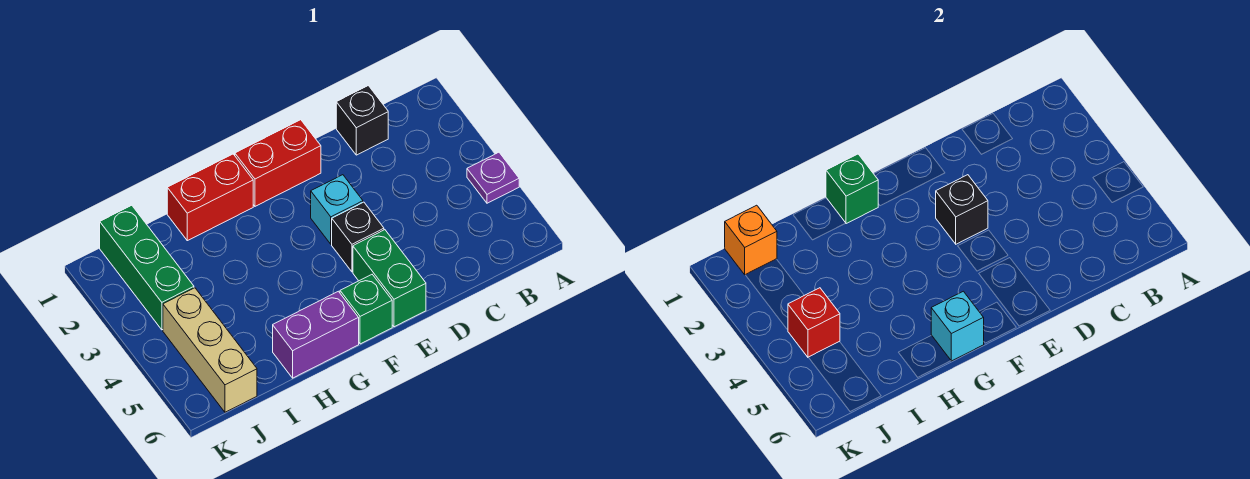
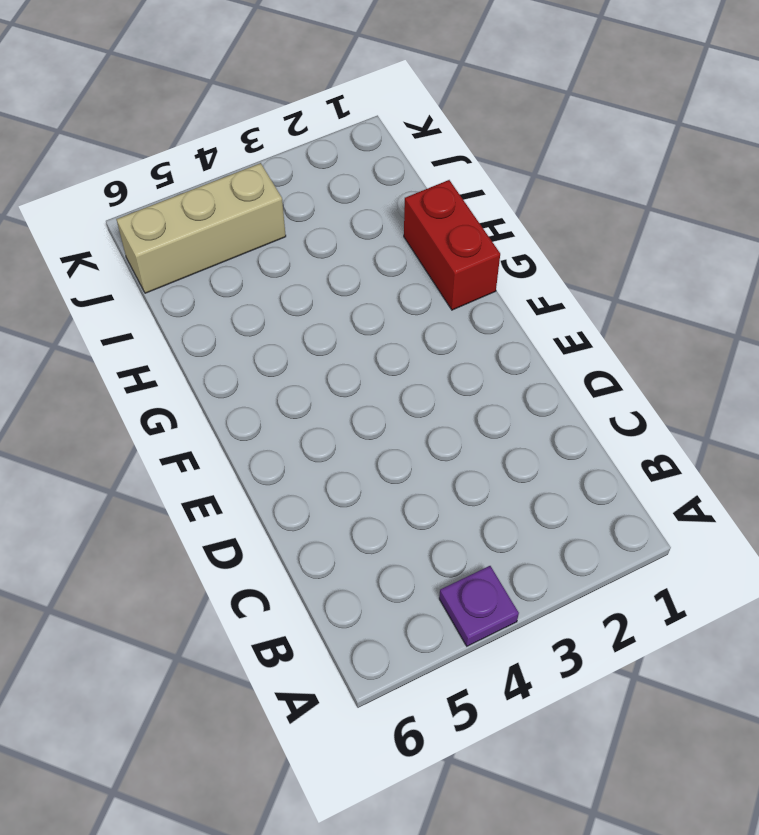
none -> black 1x1 brick [336,86,388,155]
none -> red 1x2 brick [235,120,321,206]
none -> cyan 1x1 brick [311,175,363,244]

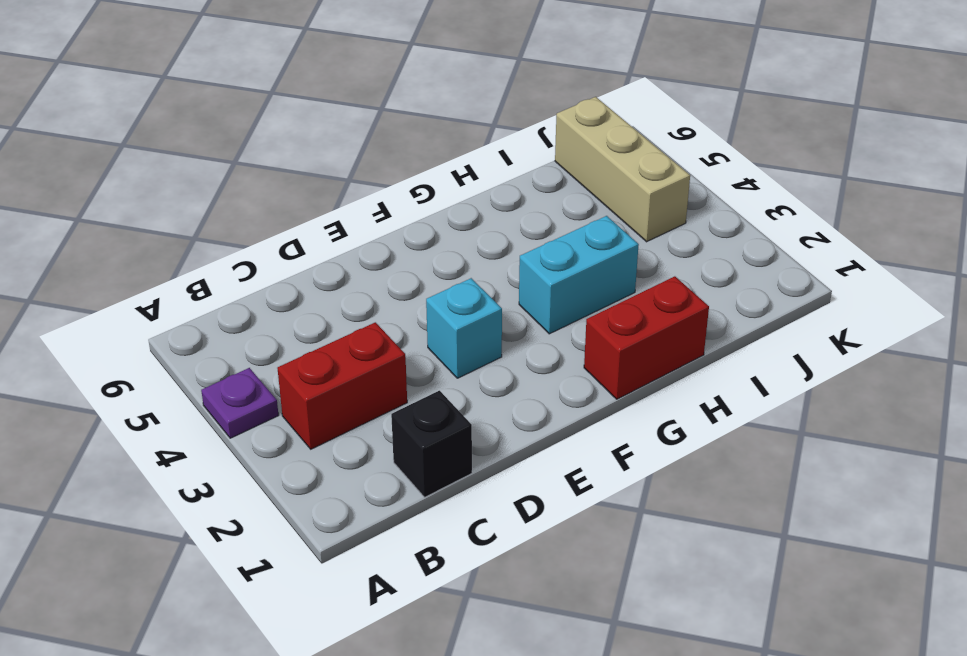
red 1x2 brick [277,322,407,449] -> red 1x2 brick moved to [235,120,321,206]
cyan 1x2 brick [519,216,639,334] -> none
none -> black 1x1 brick [332,202,384,272]
none -> green 1x2 brick [353,230,426,327]
none -> green 1x1 brick [340,275,392,344]

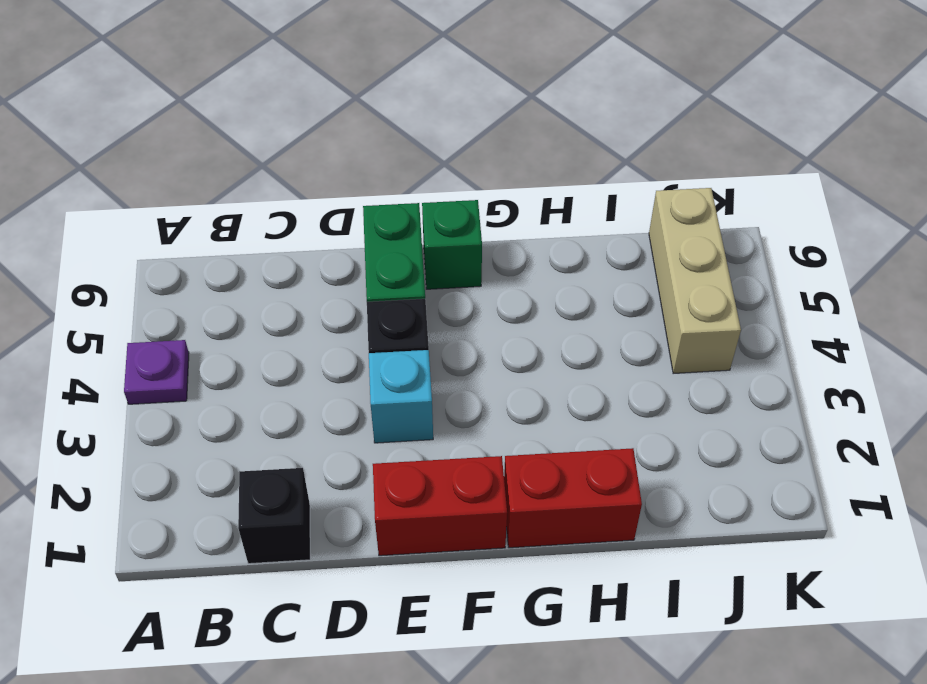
none -> purple 1x2 brick [273,291,359,378]
none -> green 1x3 brick [100,205,194,330]
none -> black 1x1 brick [936,175,988,244]

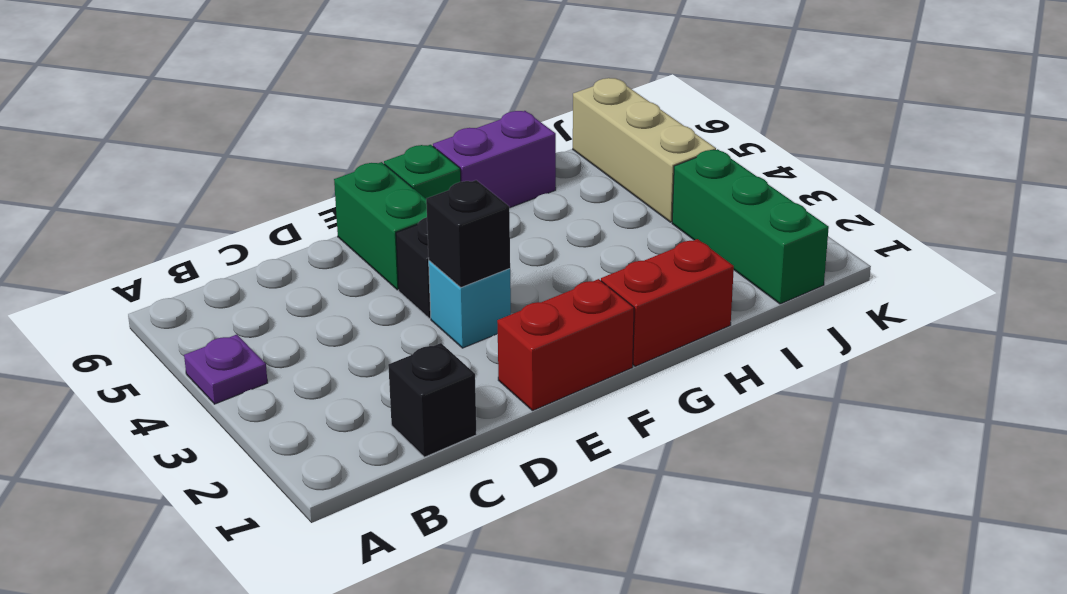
none -> green 1x1 brick [826,154,878,224]
none -> cyan 1x1 brick [931,291,984,361]
none -> orange 1x1 brick [725,205,777,275]

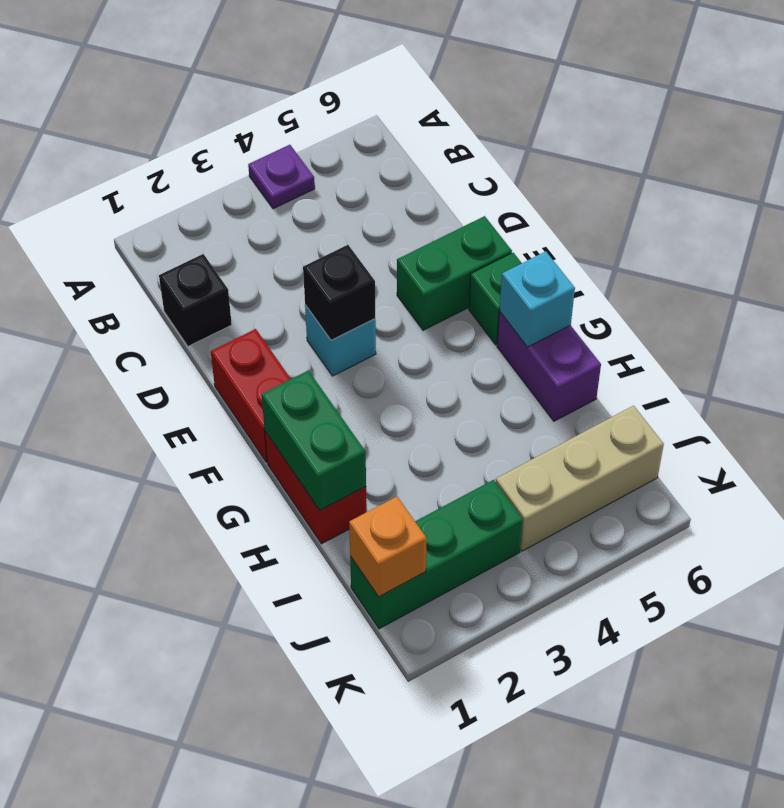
green 1x2 brick [262,371,366,510] -> green 1x1 brick [826,154,878,224]
none -> black 1x1 brick [332,202,384,272]
none -> red 1x1 brick [788,288,840,357]

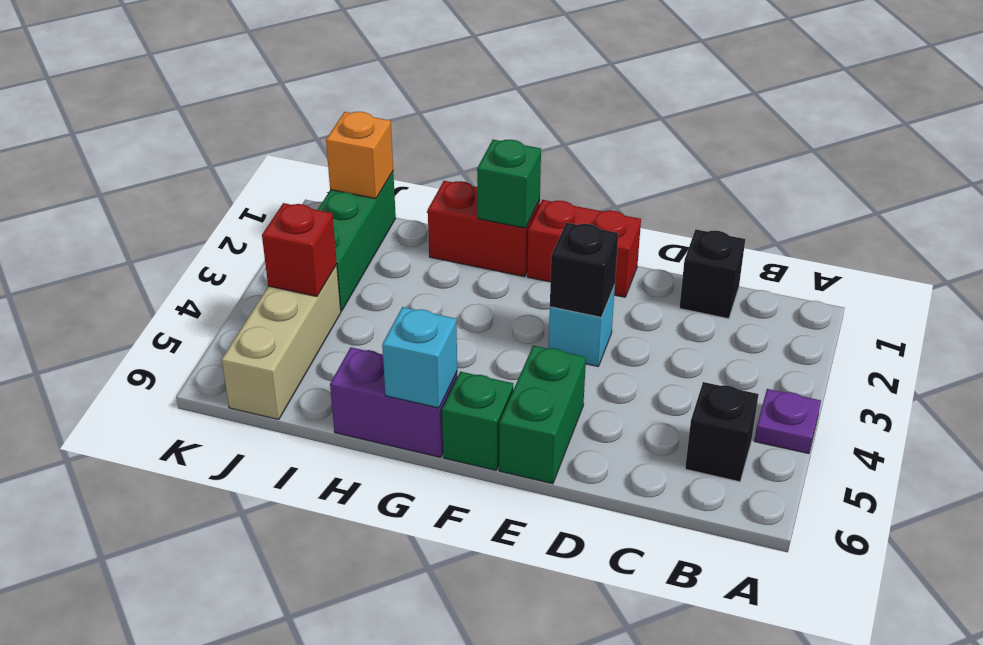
black 1x1 brick [685,382,759,482] -> black 1x1 brick moved to [332,202,384,272]

